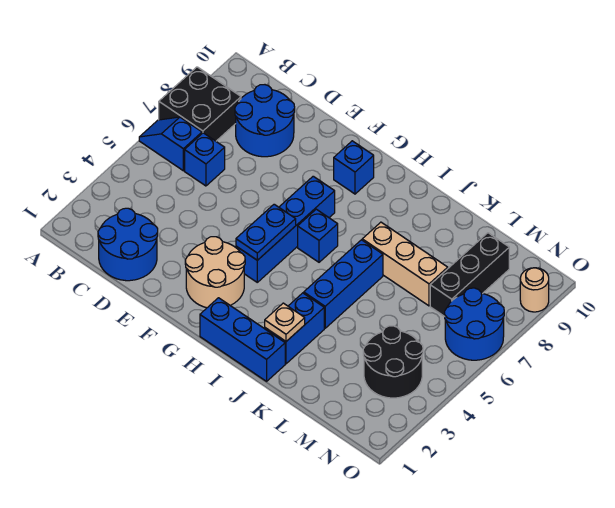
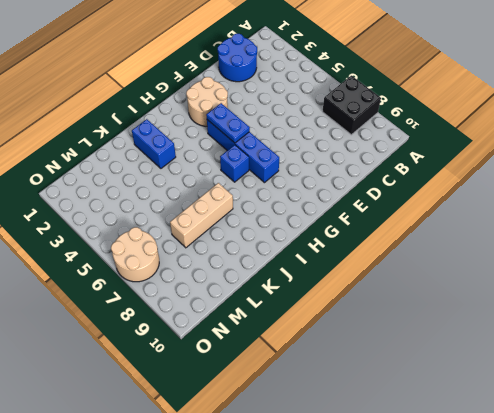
tan 2x2 round brick [111,227,159,282] -> blue 2x2 round brick [445,288,504,360]
none -> blue 1x2 slope [139,117,202,171]
none -> blue 1x1 brick [185,133,225,186]
none -> blue 2x2 round brick [235,85,295,157]

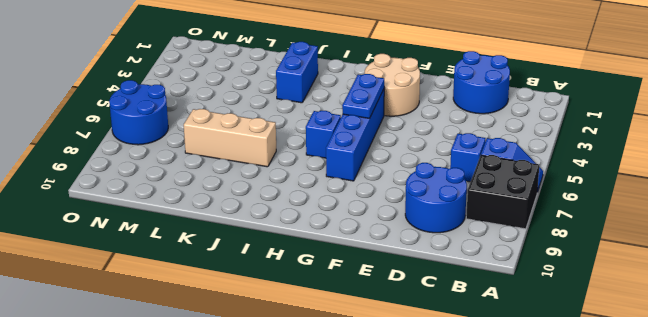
none -> blue 1x1 brick [334,141,374,194]
none -> blue 1x3 brick [200,298,285,381]
none -> blue 1x3 brick [304,240,383,328]

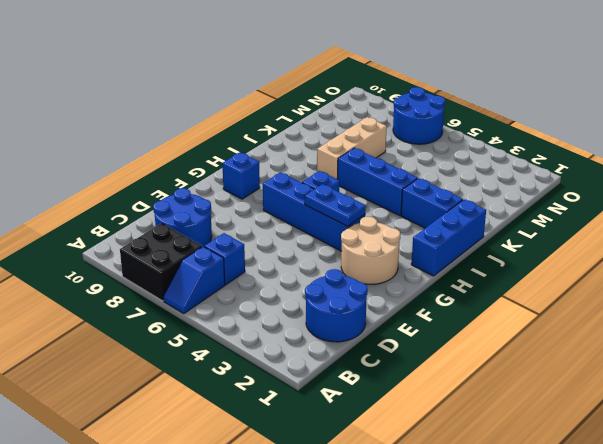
none -> black 2x2 round brick [363,326,423,398]
none -> black 1x3 brick [430,233,509,317]
none -> tan 1x1 round brick [520,268,549,312]

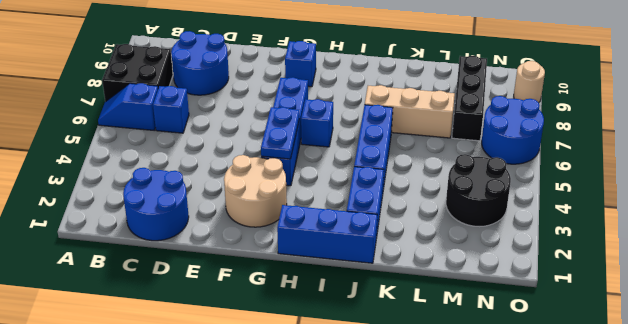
none -> tan 1x1 plate [265,303,305,341]

